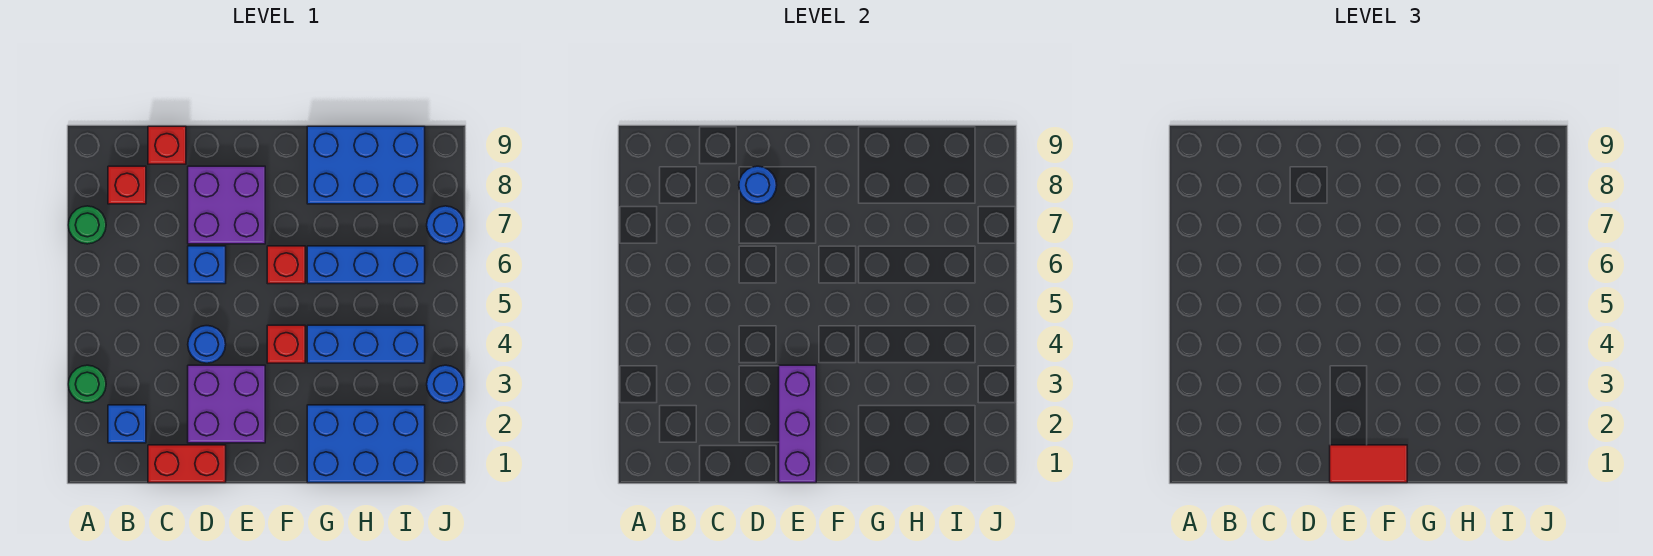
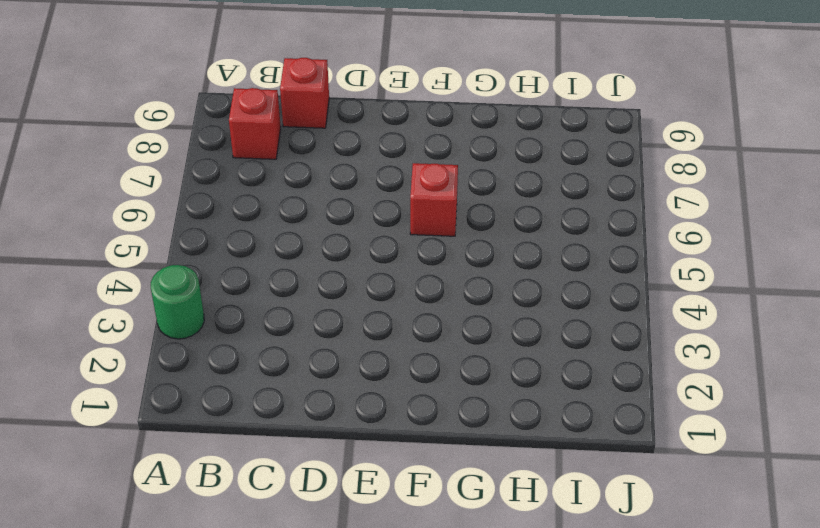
none -> green 1x1 round brick [68,206,106,244]
none -> blue 1x1 brick [108,405,146,443]
none -> red 1x2 brick [148,445,226,483]

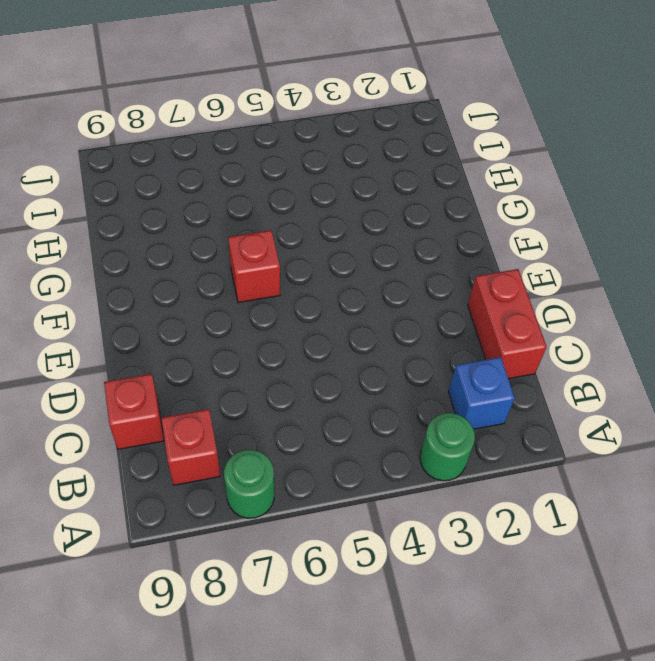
none -> purple 2x2 brick [188,365,265,443]
none -> blue 1x1 round brick [188,326,226,363]
none -> blue 1x1 brick [188,246,226,284]

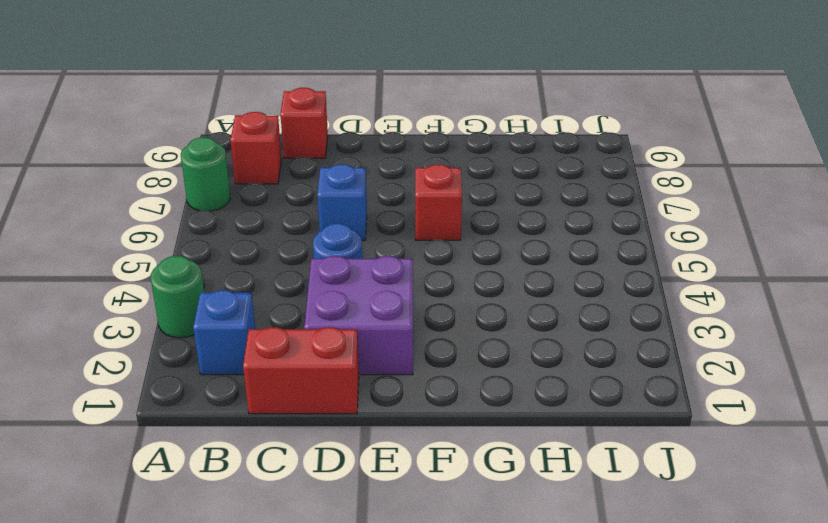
none -> purple 2x2 brick [188,166,265,244]
none -> red 1x1 brick [267,325,305,363]
none -> blue 2x3 brick [307,405,425,483]

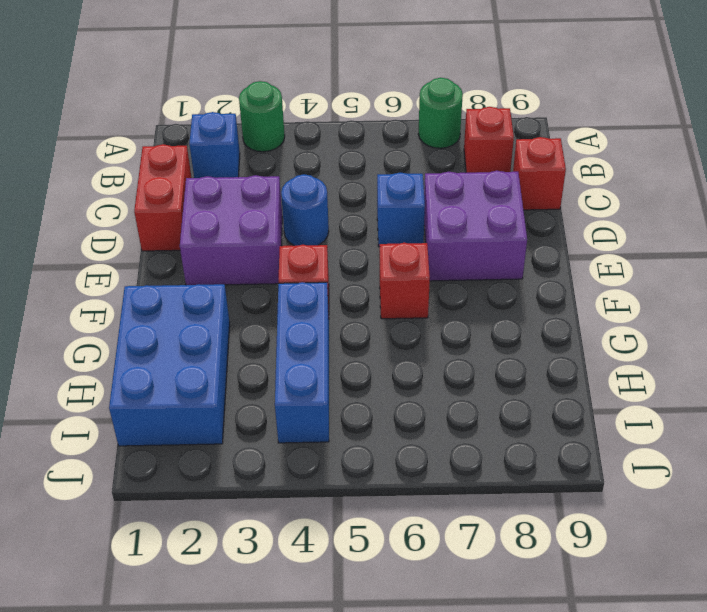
none -> blue 1x3 brick [307,246,425,284]
none -> blue 2x3 brick [307,126,425,204]
none -> blue 1x1 round brick [427,365,464,403]

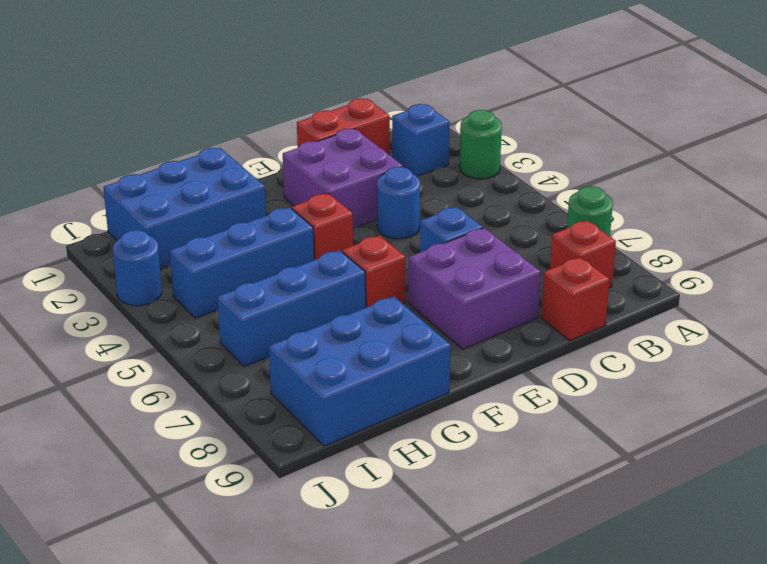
none -> blue 1x1 round brick [427,206,464,244]
none -> blue 1x1 round brick [739,166,777,204]
none -> purple 1x3 brick [779,365,816,483]

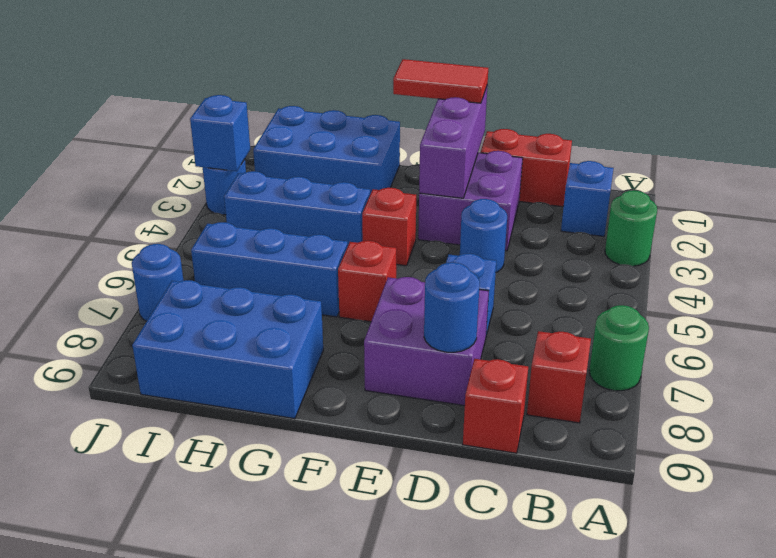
blue 1x1 brick [190,95,250,171] -> none

